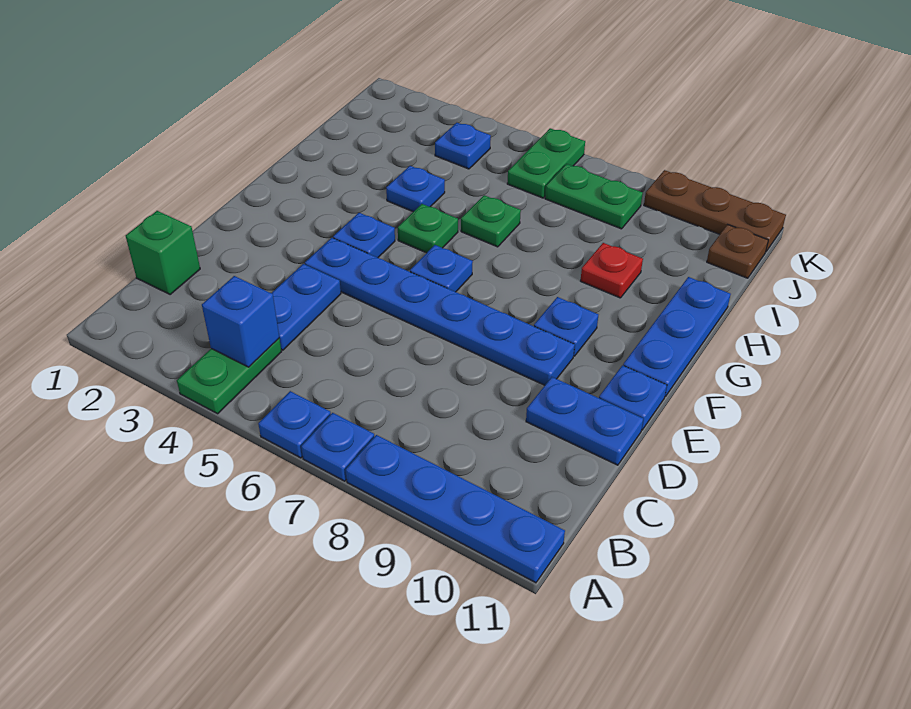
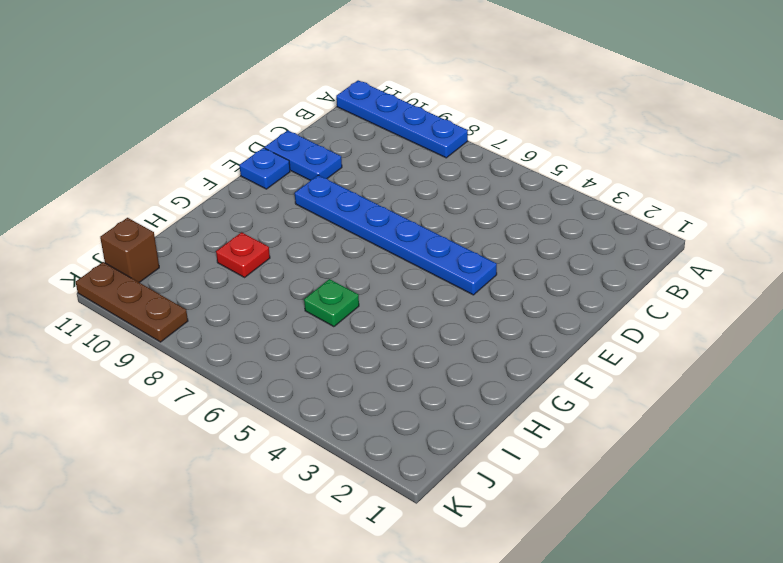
brown 1x1 brick [100,218,159,283] -> brown 1x1 plate [707,225,768,278]
none -> green 1x2 plate [177,339,282,414]
none -> blue 1x1 plate [258,391,331,458]
none -> blue 1x1 plate [301,413,374,481]

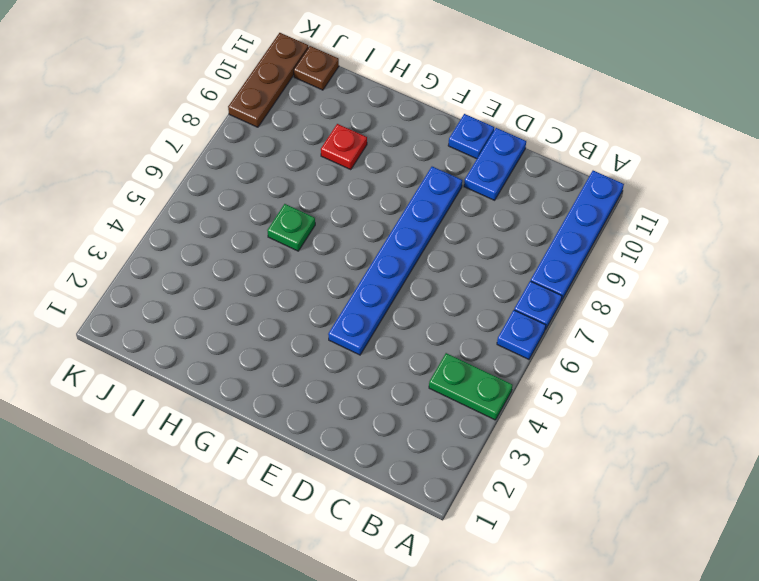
none -> green 1x1 brick [126,211,200,295]
none -> blue 1x2 plate [272,264,341,350]
none -> blue 1x1 plate [333,213,395,258]

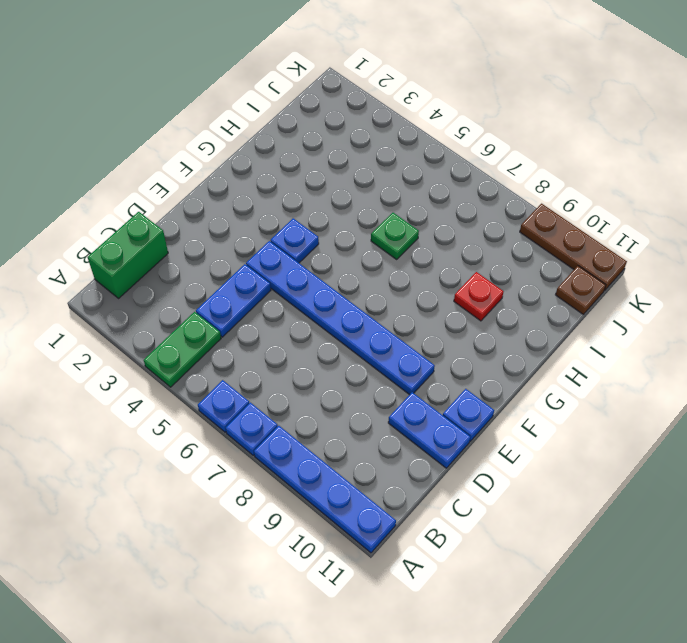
green 1x2 brick [87,212,168,298] -> green 1x1 brick [126,211,200,295]
none -> blue 1x1 plate [410,245,473,292]
none -> blue 1x1 plate [534,297,598,356]
none -> blue 1x3 plate [623,277,731,397]

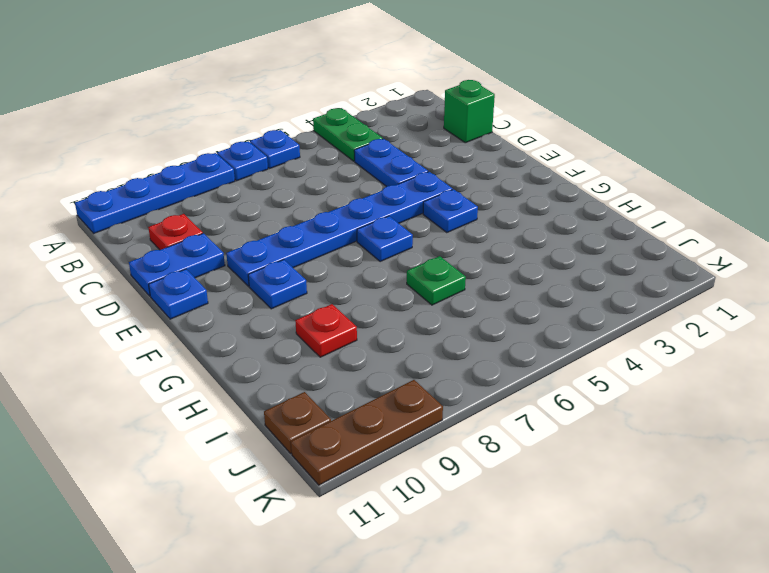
red 1x1 plate [148,214,203,250] -> none
none -> blue 1x3 plate [623,277,731,397]
none -> green 1x1 plate [398,204,458,253]
none -> blue 1x1 plate [386,166,445,212]

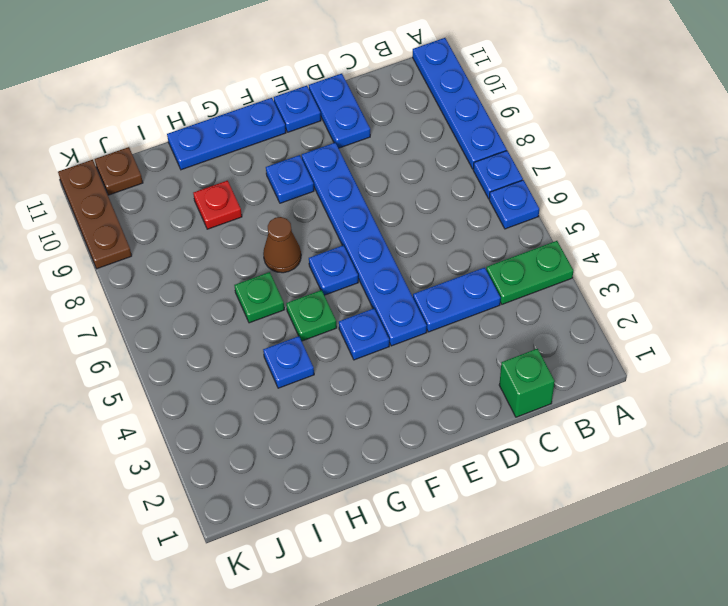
brown 1x1 cone [263,217,301,273] -> none
none -> blue 1x1 plate [435,123,491,169]
none -> green 1x2 plate [507,128,585,198]
none -> green 1x2 plate [545,164,643,229]

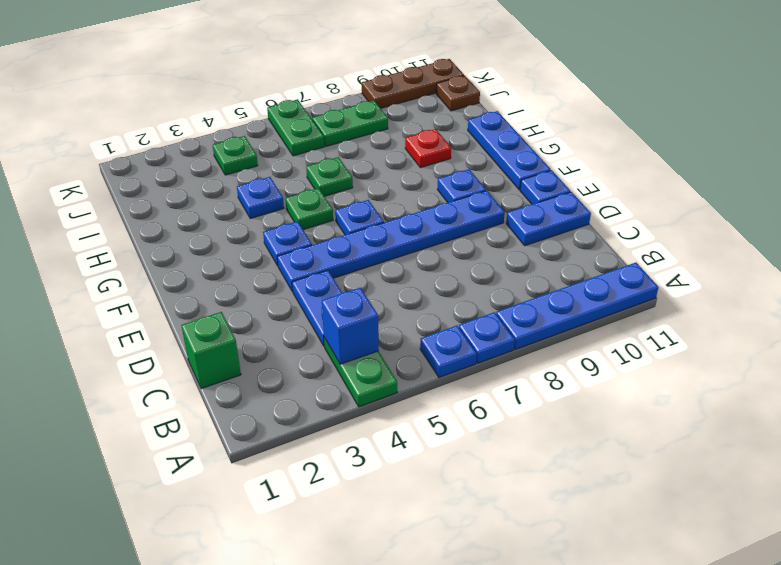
green 1x1 plate [213,136,258,175] -> blue 1x1 plate [435,123,491,169]

